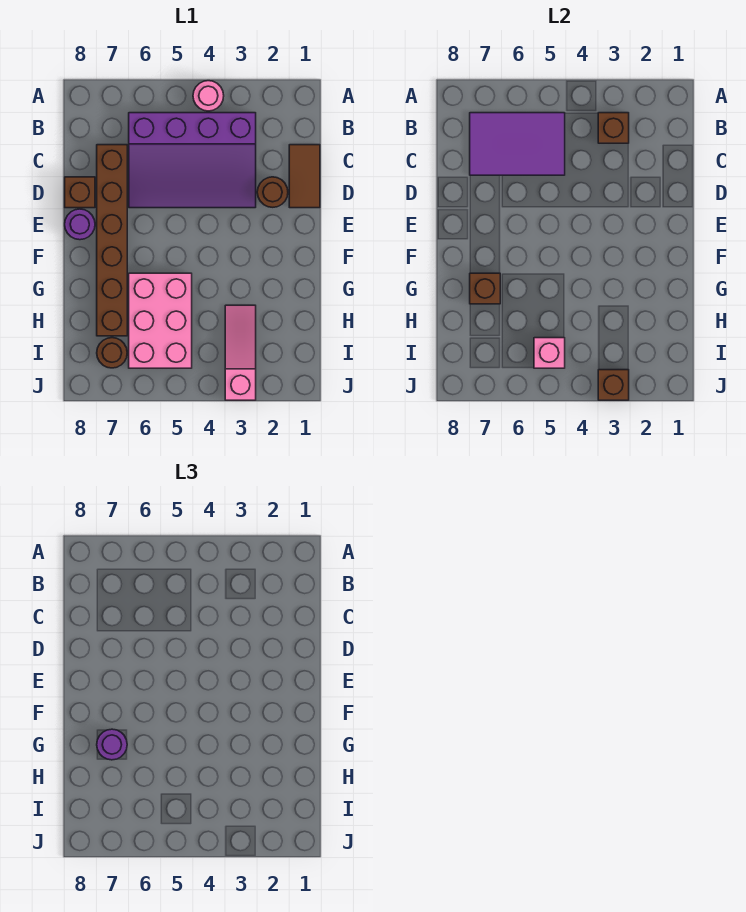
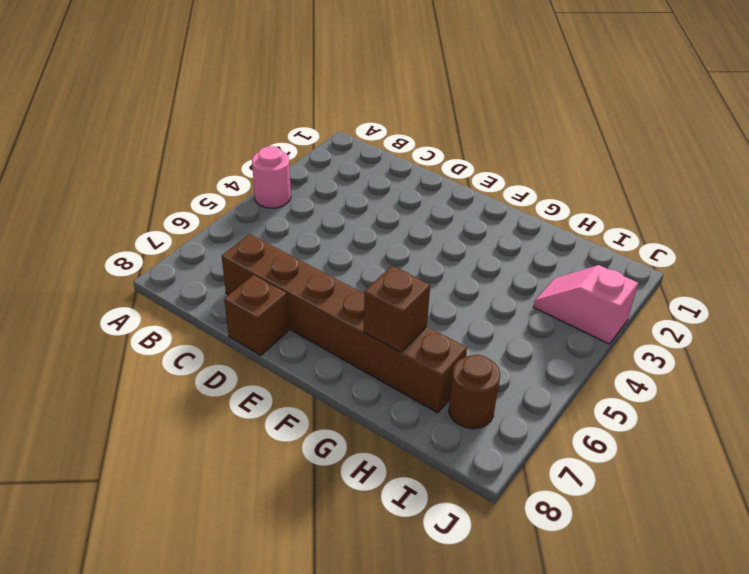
pink 1x2 slope [534,265,638,344] -> pink 1x3 slope [225,305,256,400]
none -> purple 3x4 slope [129,113,256,208]
none -> brown 1x2 tile [289,145,320,208]
none -> brown 1x1 round brick [257,177,288,207]

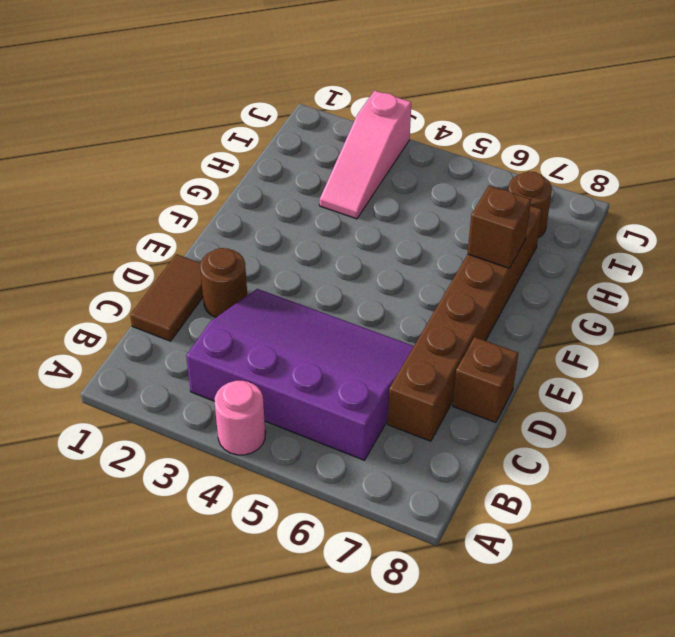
none -> purple 1x1 round brick [65,209,95,240]
none -> pink 2x3 brick [129,273,192,368]
none -> brown 1x1 brick [598,113,629,143]

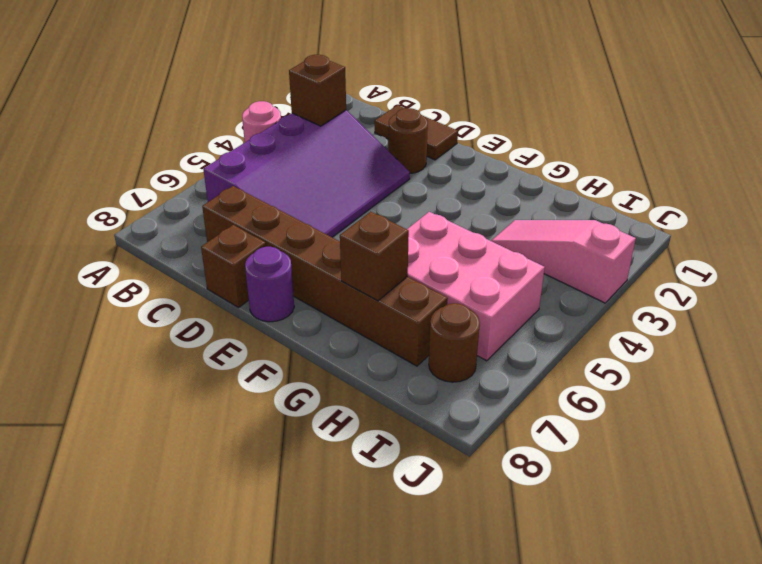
none -> purple 2x3 tile [470,113,565,175]
none -> pink 1x1 brick [534,338,565,368]
none -> brown 1x1 brick [598,370,629,400]

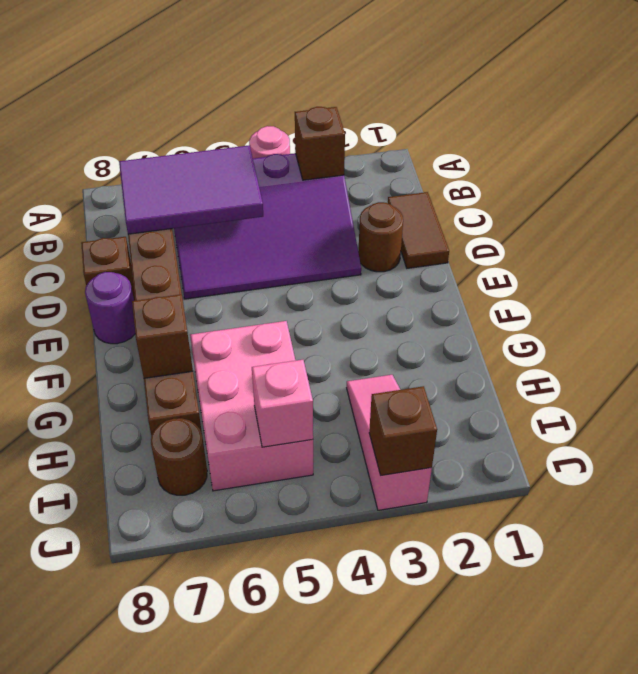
none -> purple 1x1 round brick [97,729,127,760]

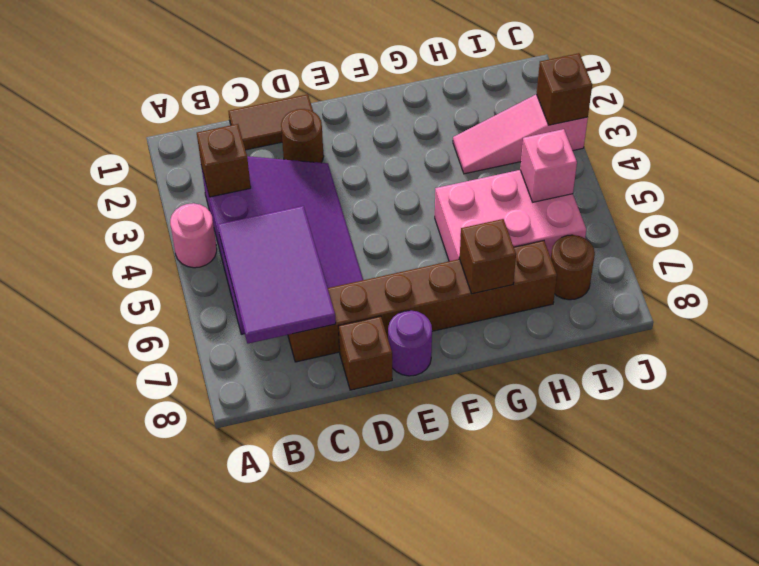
none -> purple 1x1 round brick [97,729,127,760]

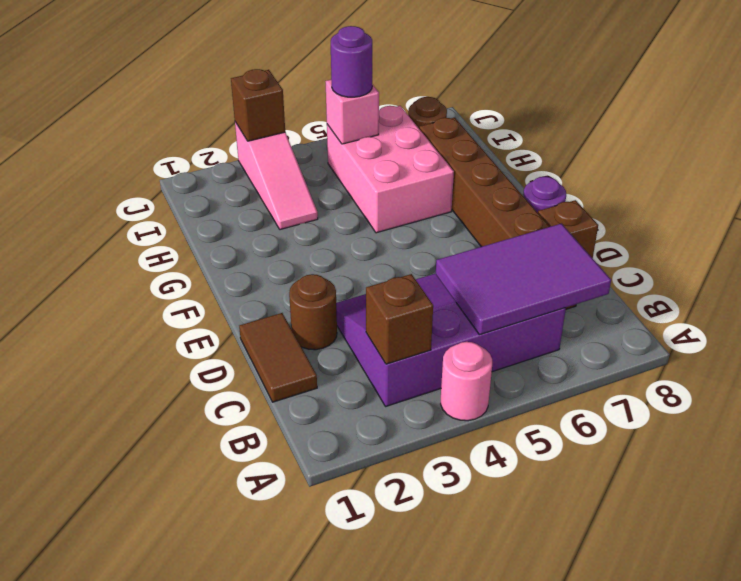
purple 1x1 round brick [331,26,372,97] -> purple 1x1 round brick moved to [97,729,127,760]
none -> brown 1x1 brick [470,273,500,304]

